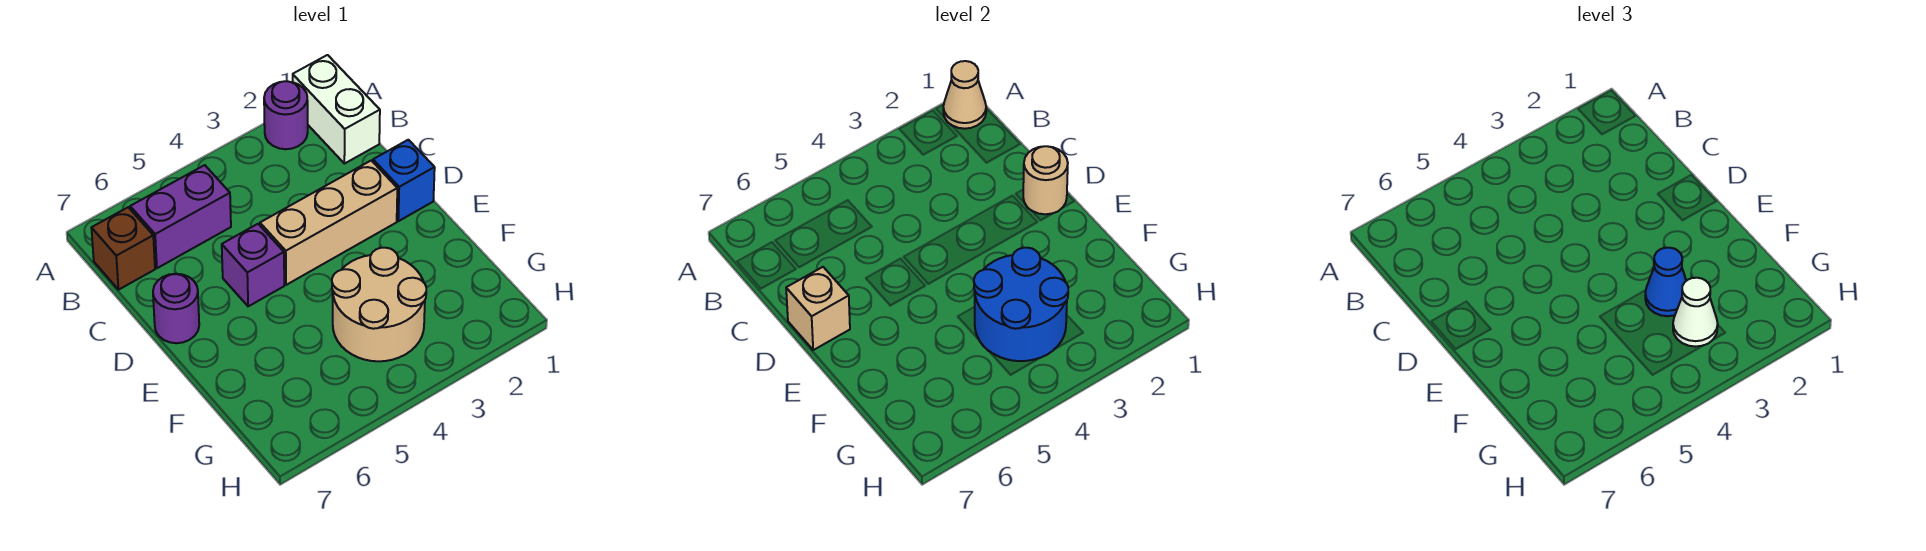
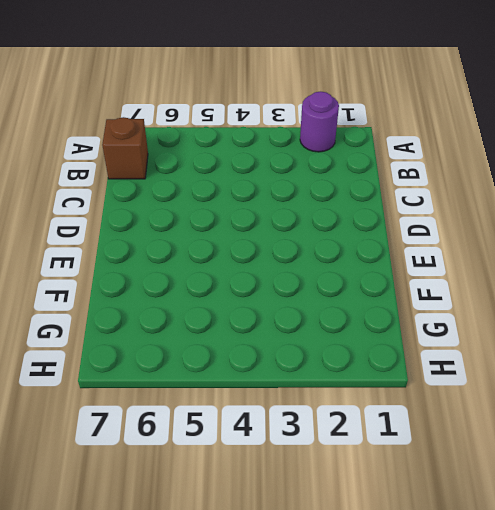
none -> white 1x2 brick [293,55,380,164]
none -> purple 1x2 brick [130,165,231,268]
none -> blue 1x1 brick [373,140,435,221]

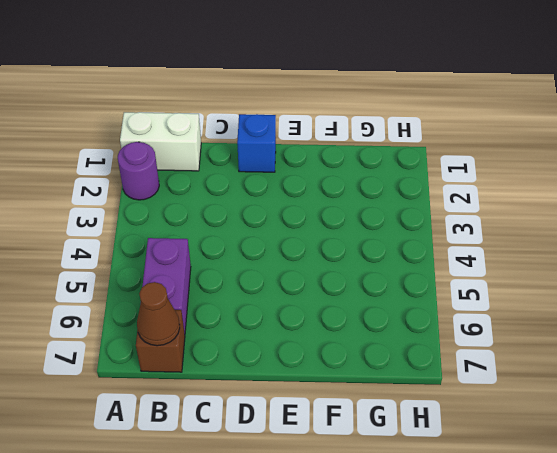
brown 1x1 cone [137,282,180,346] -> none
none -> tan 1x3 brick [260,161,397,285]
none -> purple 1x1 brick [222,224,284,306]
none -> purple 1x1 round brick [153,274,199,343]

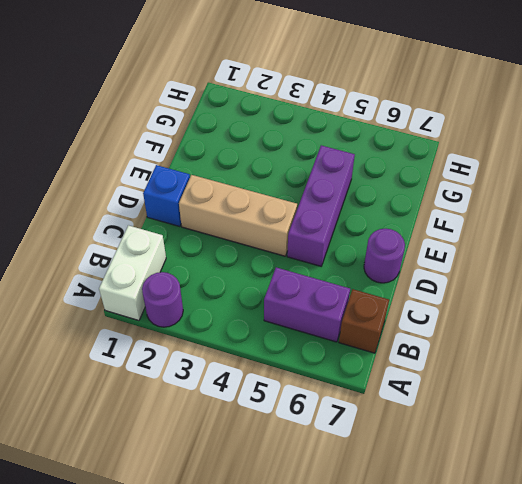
purple 1x3 brick [287,145,355,266] -> purple 1x1 brick [222,224,284,306]
none -> tan 2x2 round brick [332,248,426,361]
none -> tan 1x1 cone [943,61,986,129]
none -> tan 1x1 round brick [1023,146,1068,214]

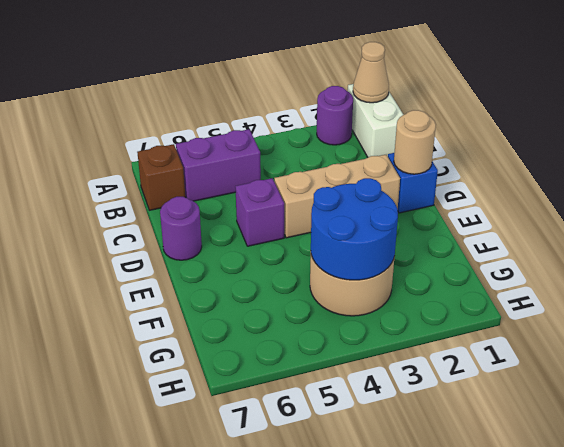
none -> tan 1x1 brick [786,267,850,350]
none -> blue 1x1 cone [1645,248,1686,316]
none -> white 1x1 cone [1673,278,1718,347]

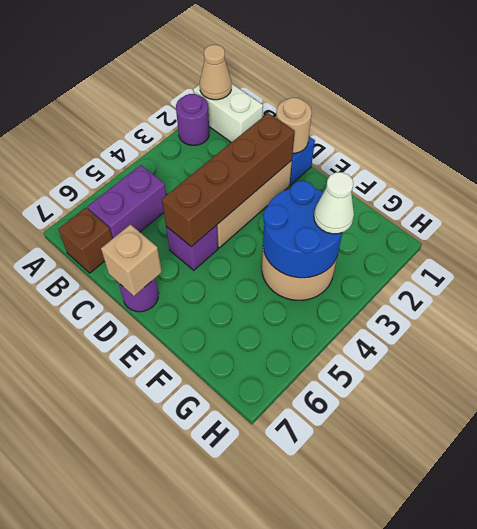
brown 1x4 brick [162,113,295,247] -> none
none -> blue 1x1 cone [1645,248,1686,316]

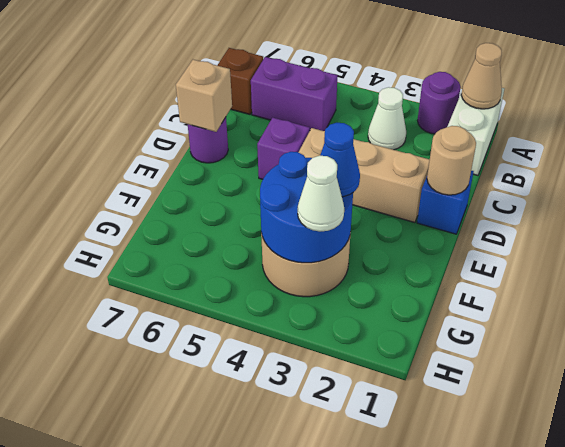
white 1x1 cone [368,87,406,150] -> none

